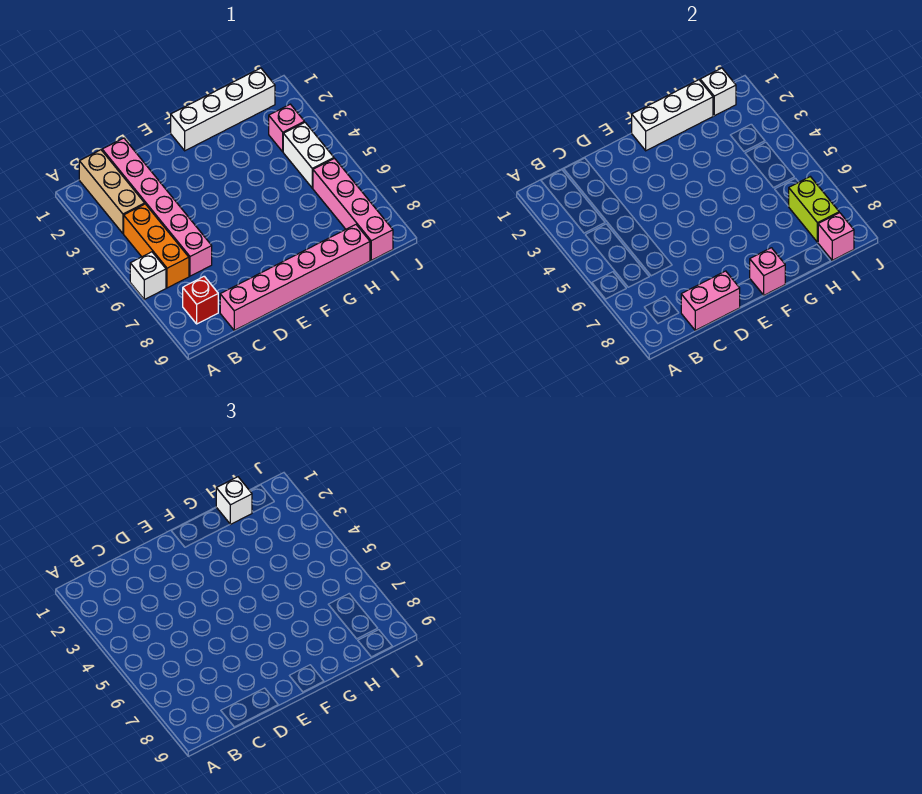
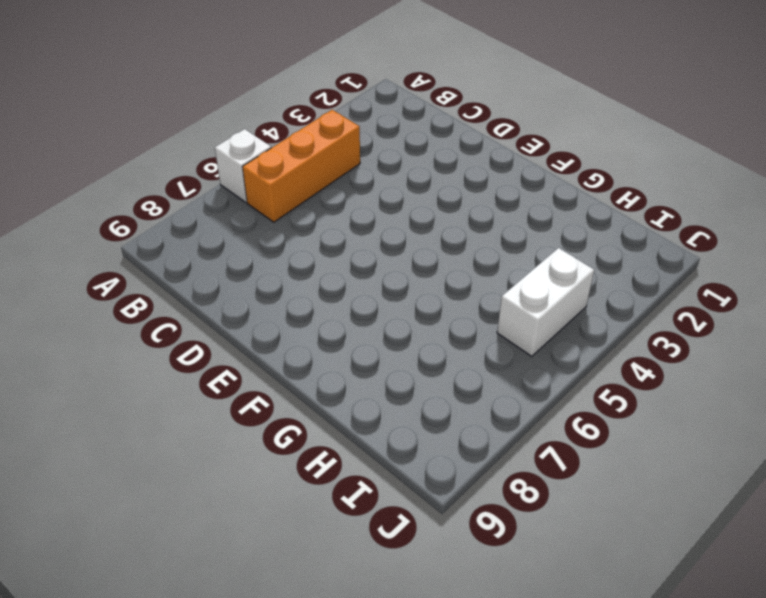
none -> tan 1x3 brick [79,150,145,234]
none -> red 1x1 brick [183,276,218,324]
none -> pink 1x6 brick [102,138,212,276]

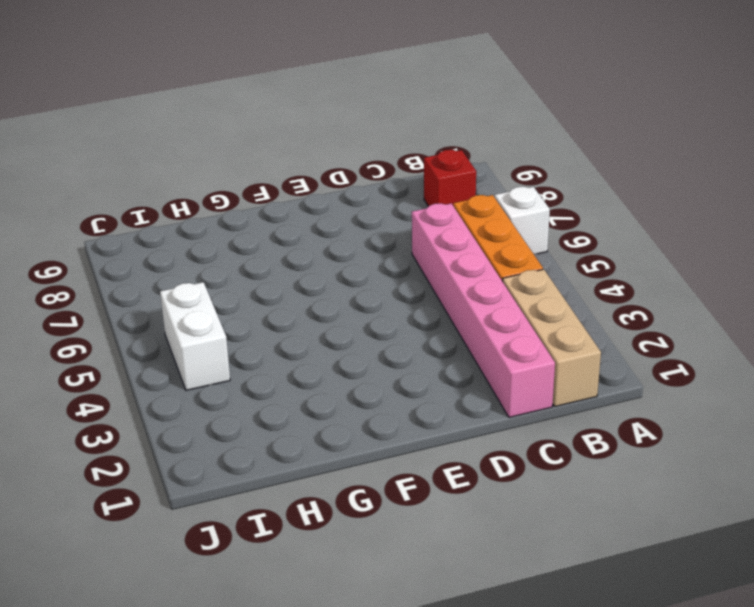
none -> pink 1x6 brick [220,225,370,330]
none -> white 1x4 brick [171,68,275,151]
none -> pink 1x1 brick [269,104,304,152]

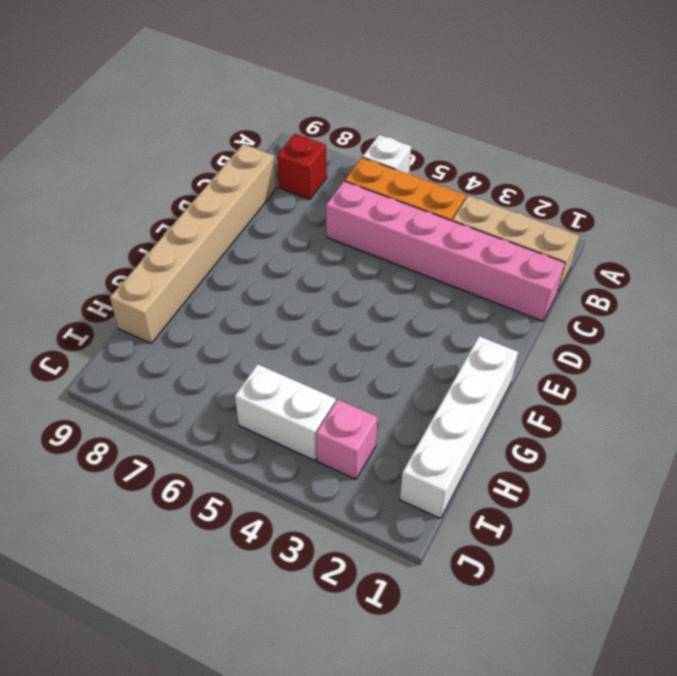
tan 1x6 brick [110,144,277,343] -> pink 1x6 brick [220,225,370,330]
none -> pink 1x4 brick [313,159,393,260]
none -> pink 1x2 brick [681,271,740,330]
none -> white 1x3 brick [632,80,713,151]

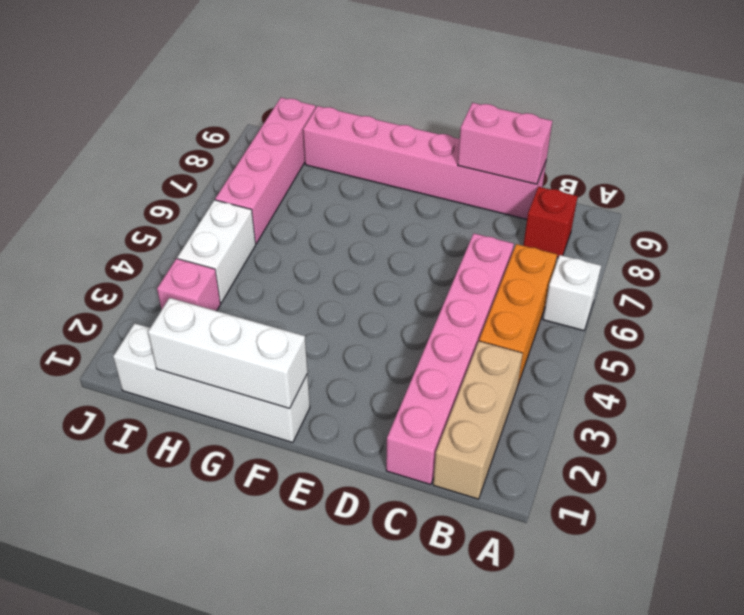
none -> pink 1x1 brick [750,248,785,295]
none -> white 1x1 brick [700,68,736,116]
none -> lime 1x2 brick [789,177,839,242]

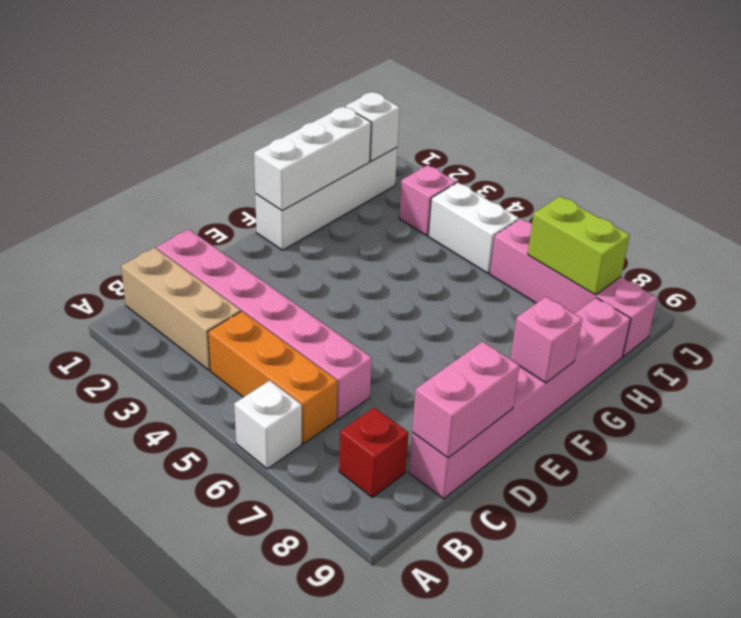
none -> pink 1x1 brick [818,213,854,260]
none -> white 1x1 brick [216,477,252,524]

